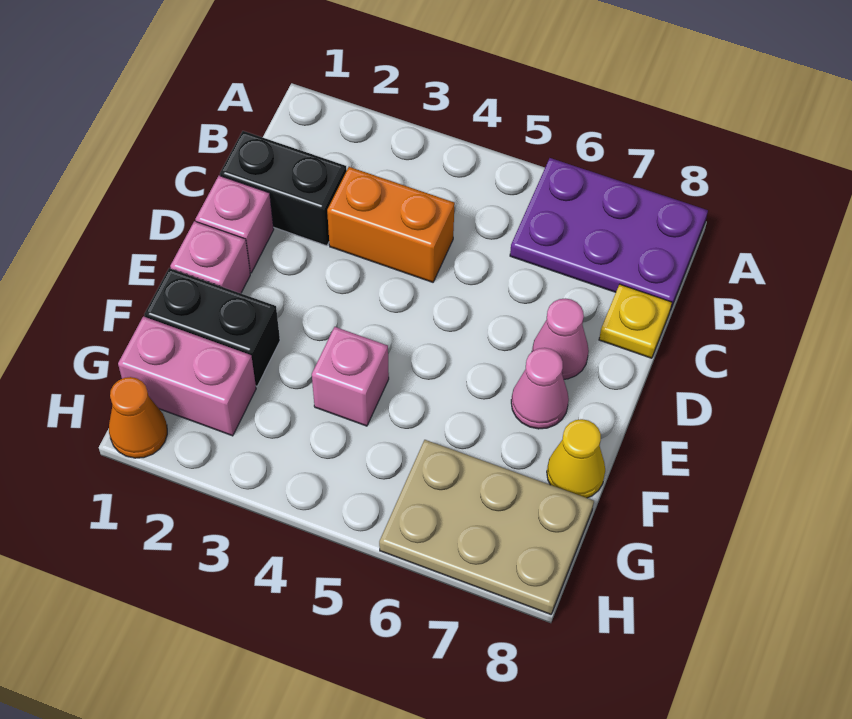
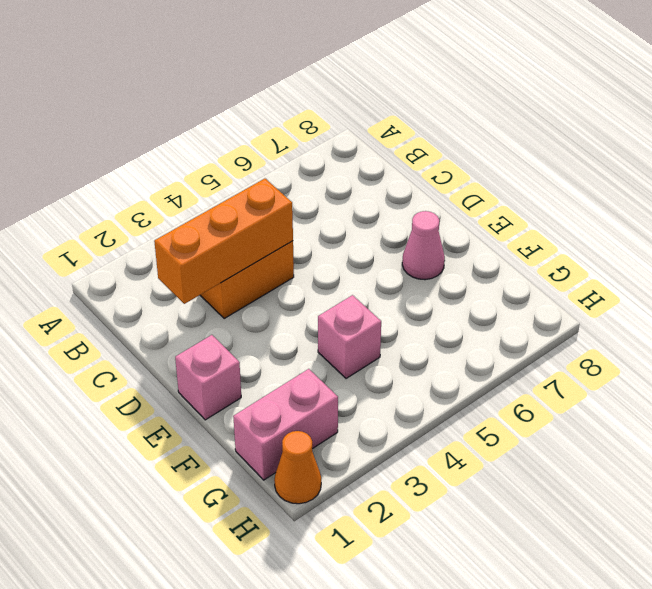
orange 1x3 brick [154,179,293,304] -> none
none -> purple 2x3 plate [510,158,708,311]
none -> black 1x2 brick [220,131,347,246]
none -> yellow 1x1 plate [599,284,672,358]

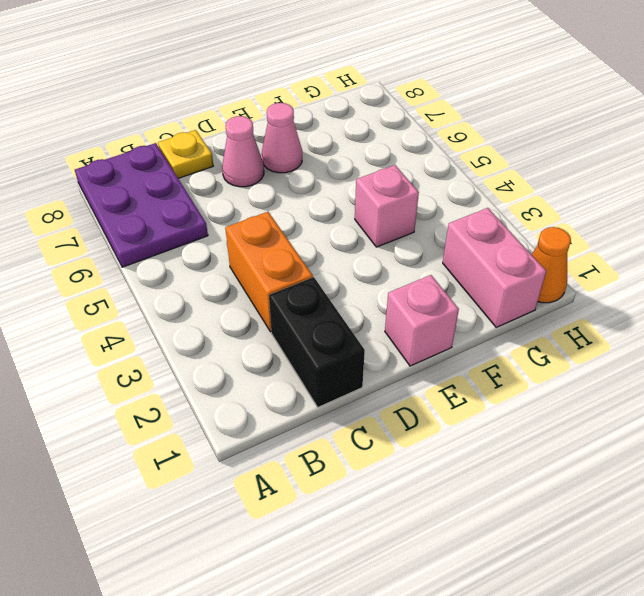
none -> pink 1x1 brick [195,176,274,273]
none -> black 1x2 brick [145,268,280,386]
none -> yellow 1x1 cone [547,419,605,498]

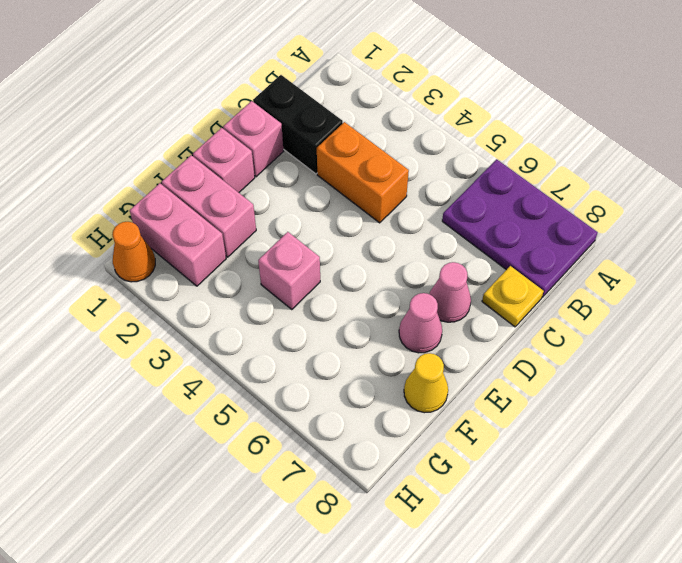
pink 1x2 brick [162,155,256,257] -> black 1x2 brick [145,268,280,386]
none -> tan 2x3 plate [379,440,594,614]

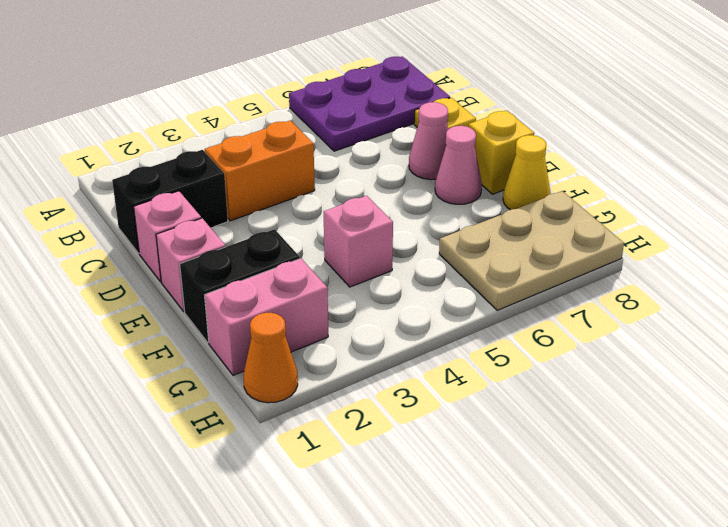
yellow 1x1 brick [469,111,534,194] -> none

